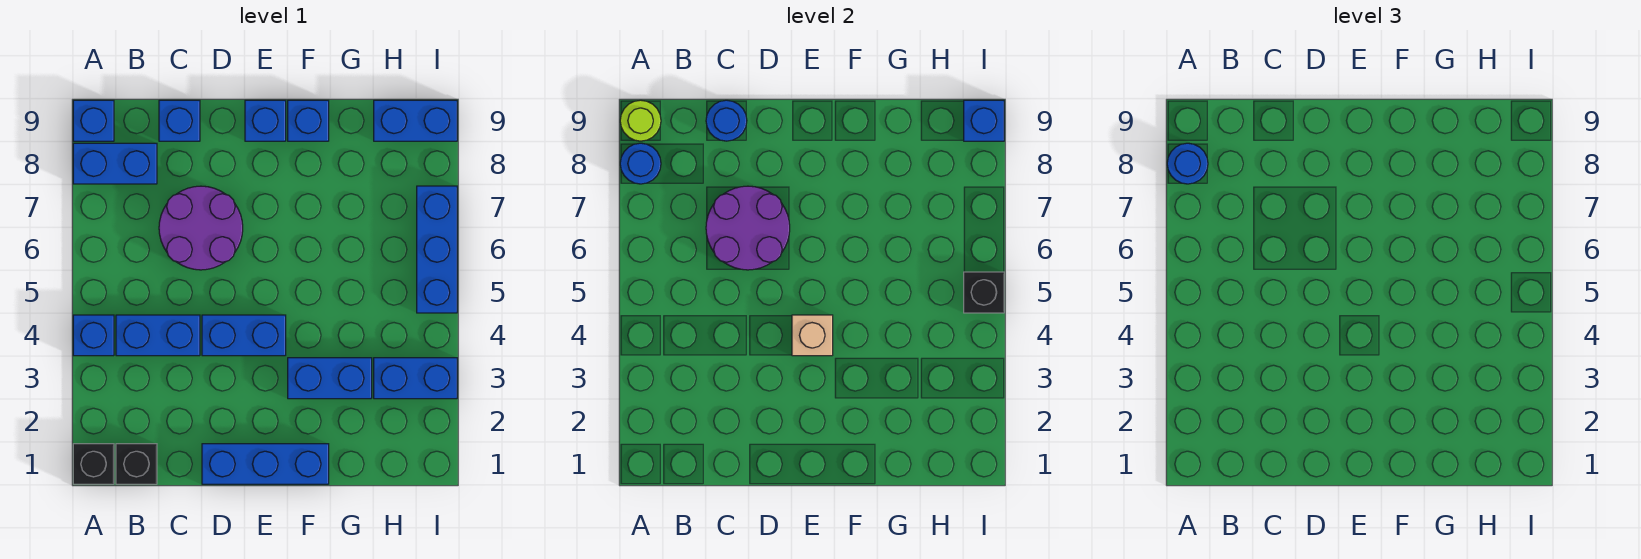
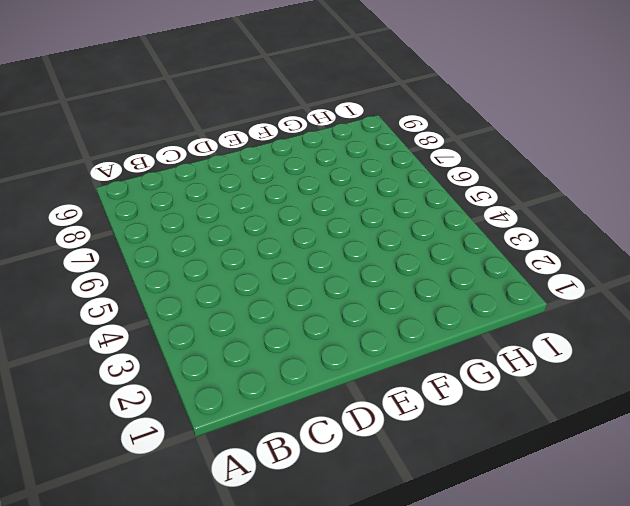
none -> black 1x1 brick [73,444,114,484]
none -> blue 1x1 brick [73,315,114,356]
none -> blue 1x2 brick [73,143,157,184]

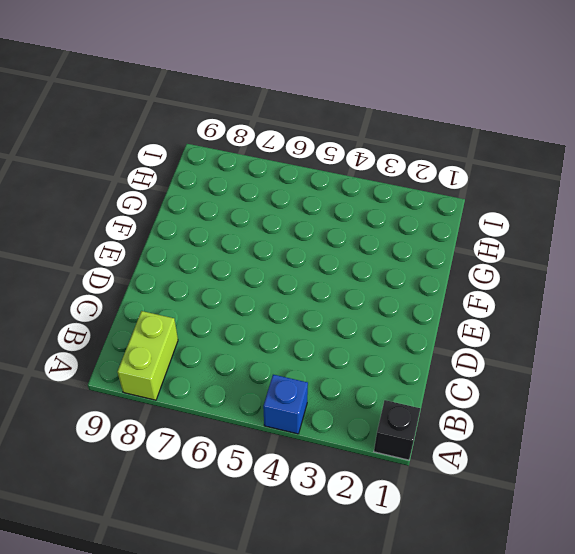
lime 1x2 brick [117,311,178,400] -> blue 1x2 brick [73,143,157,184]
none -> blue 1x1 brick [73,100,114,141]
none -> black 1x1 brick [116,444,157,484]
none -> blue 1x2 brick [116,315,200,356]

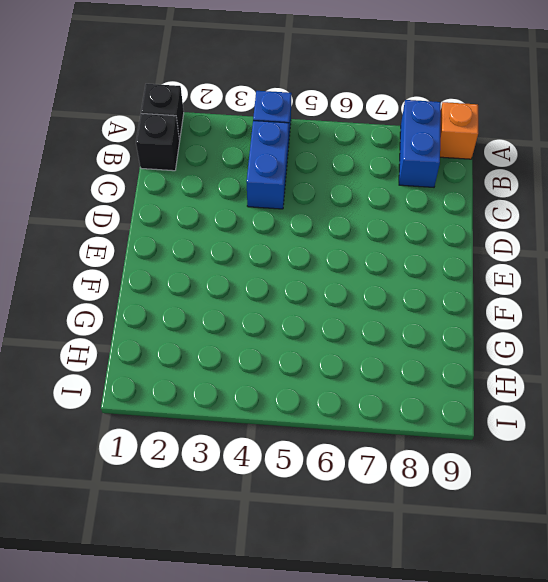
orange 1x1 brick [440,102,478,159] -> blue 1x1 brick [73,100,114,141]
none -> purple 2x2 round brick [159,186,243,270]
none -> blue 1x1 brick [159,100,200,141]
none -> blue 1x3 brick [202,444,329,484]

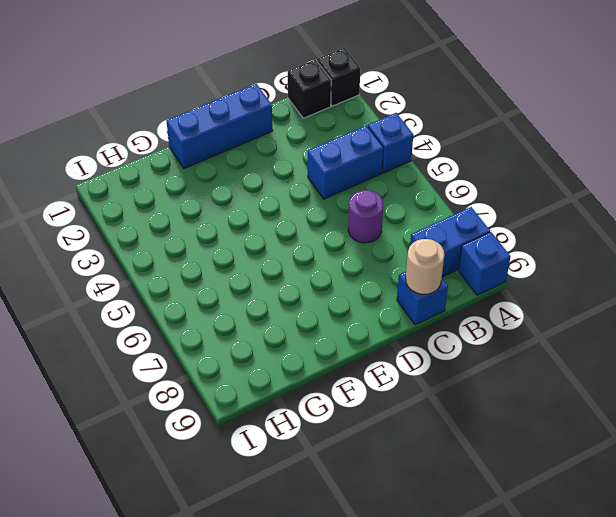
purple 1x1 round brick [348,190,383,243] -> purple 2x2 round brick [159,186,243,270]
tan 1x1 round brick [406,239,444,294] -> blue 1x1 round brick [706,100,747,141]
none -> blue 1x2 brick [202,315,286,356]
none -> blue 1x1 brick [245,100,286,141]
none -> blue 1x2 brick [288,358,372,399]

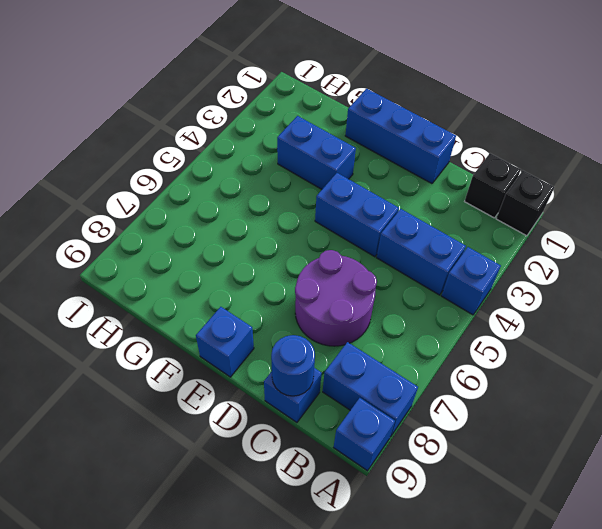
none -> blue 1x1 brick [288,100,329,141]
none -> blue 1x2 brick [374,358,457,399]
none -> blue 1x2 brick [374,100,457,141]

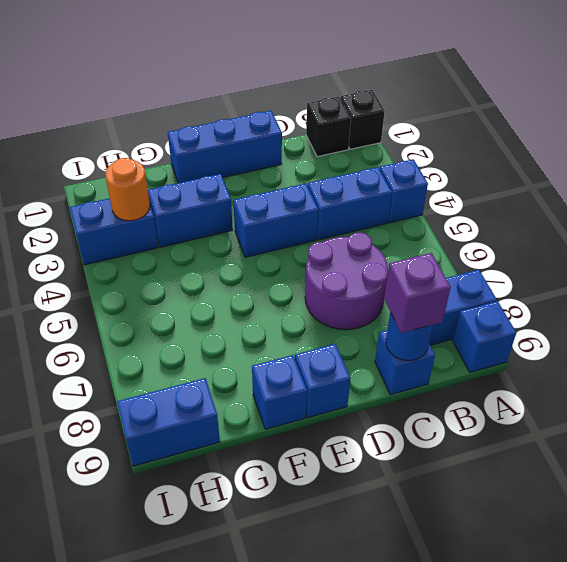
purple 1x1 brick [384,253,451,333] -> none
orange 1x1 round brick [105,158,150,221] -> none
none -> blue 1x3 brick [417,186,457,313]
none -> blue 1x1 round brick [620,143,661,184]
none -> lime 1x1 round brick [620,100,661,141]

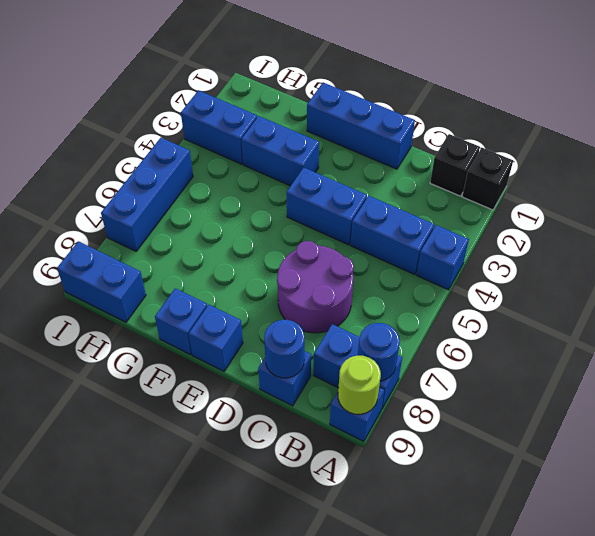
none -> purple 2x2 round brick [706,186,790,270]
none -> tan 1x1 brick [792,315,833,356]
none -> black 1x1 brick [964,272,1004,313]

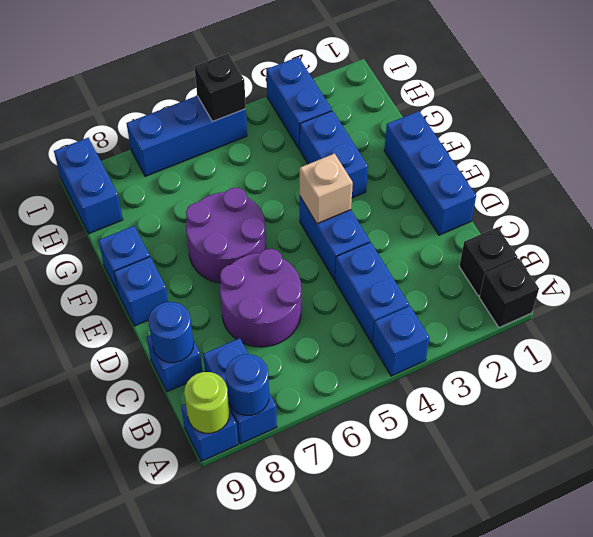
purple 2x2 round brick [186,188,266,283] -> purple 2x2 round brick moved to [706,186,790,270]
none -> blue 1x1 brick [964,100,1004,141]
none -> blue 1x1 round brick [1167,143,1208,184]

